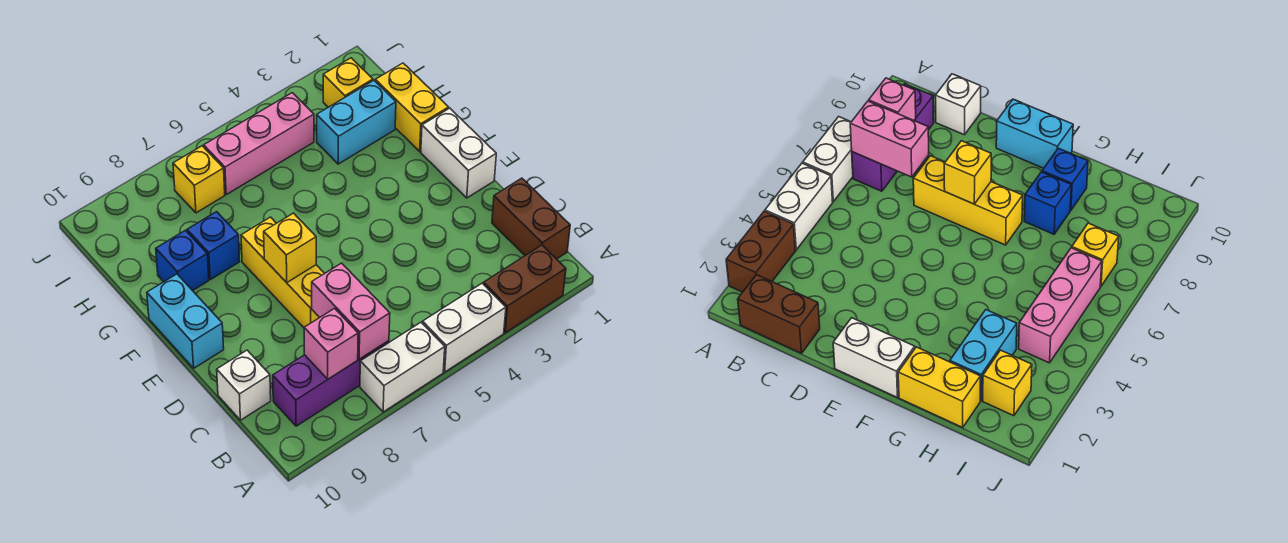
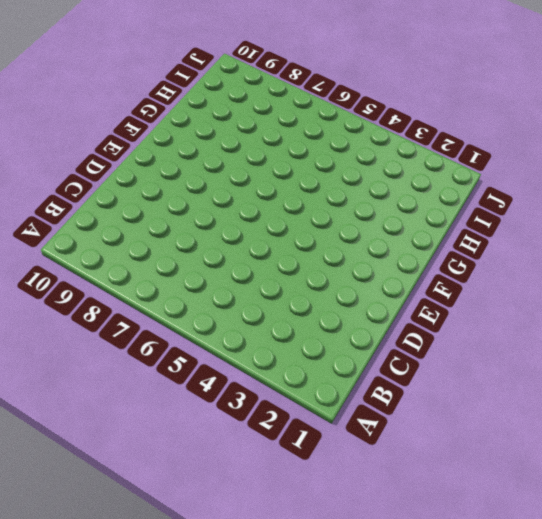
none -> brown 1x2 brick [484,245,566,333]
none -> white 1x2 brick [422,283,506,372]
none -> white 1x2 brick [360,322,445,412]

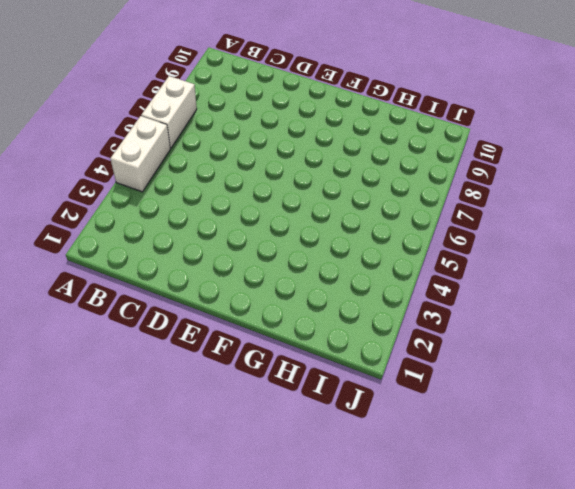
none -> brown 1x2 brick [484,245,566,333]
none -> brown 1x2 brick [492,178,570,259]
none -> purple 1x3 brick [273,341,389,426]

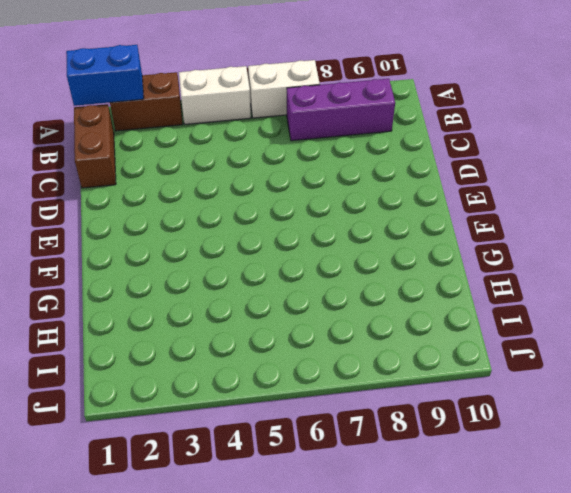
blue 1x2 brick [66,45,144,106] -> none
none -> white 1x1 brick [217,350,271,420]
none -> yellow 1x3 brick [241,217,325,328]
none -> white 1x2 brick [421,108,496,198]

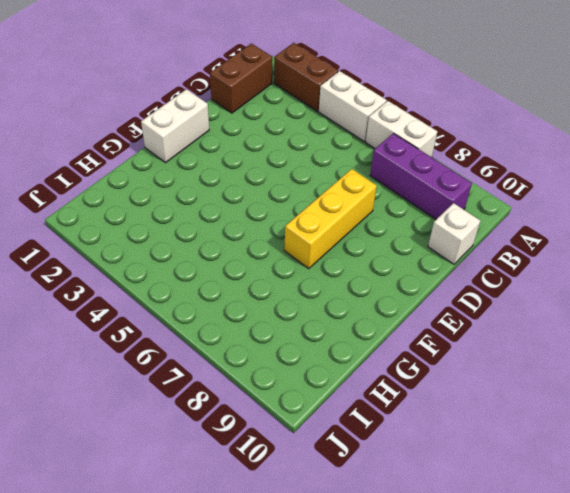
none -> cyan 1x2 brick [147,274,224,368]
none -> yellow 1x2 brick [375,63,449,151]
none -> blue 1x1 brick [187,212,240,280]

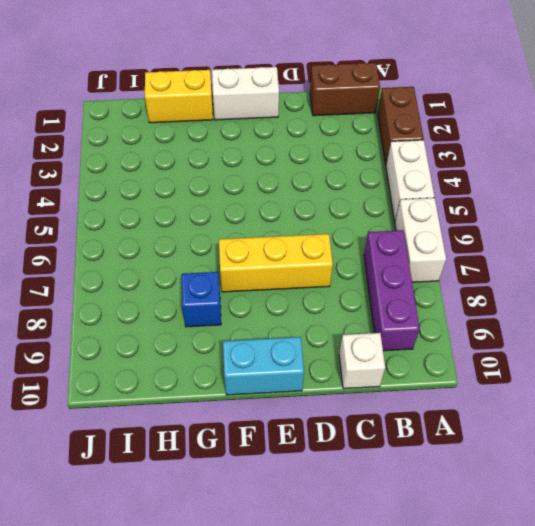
none -> blue 1x1 brick [156,230,209,291]
none -> cyan 1x2 brick [317,80,396,164]
none -> yellow 1x1 brick [323,58,373,107]

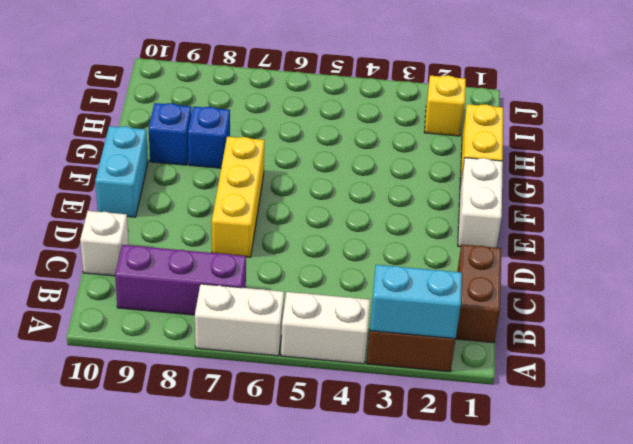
cyan 1x2 brick [370,265,462,339] -> cyan 1x2 brick moved to [317,80,396,164]
none -> pink 1x3 brick [204,93,314,195]
none -> yellow 1x1 brick [173,146,225,213]
none -> pink 1x2 brick [312,263,390,359]

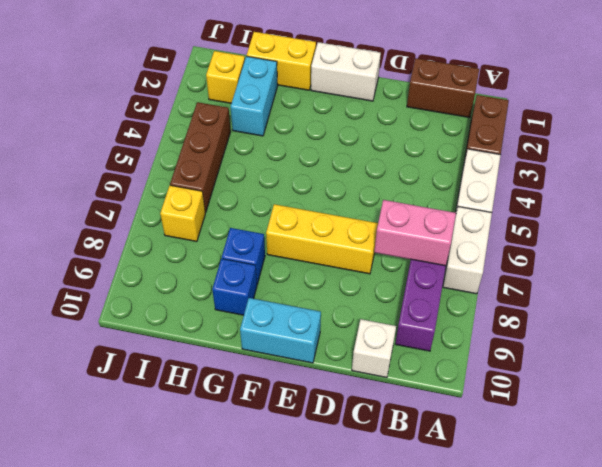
brown 1x3 brick [170,102,231,212] -> pink 1x3 brick [204,93,314,195]
none -> pink 1x1 brick [304,308,358,379]
none -> yellow 1x1 brick [264,213,316,283]

